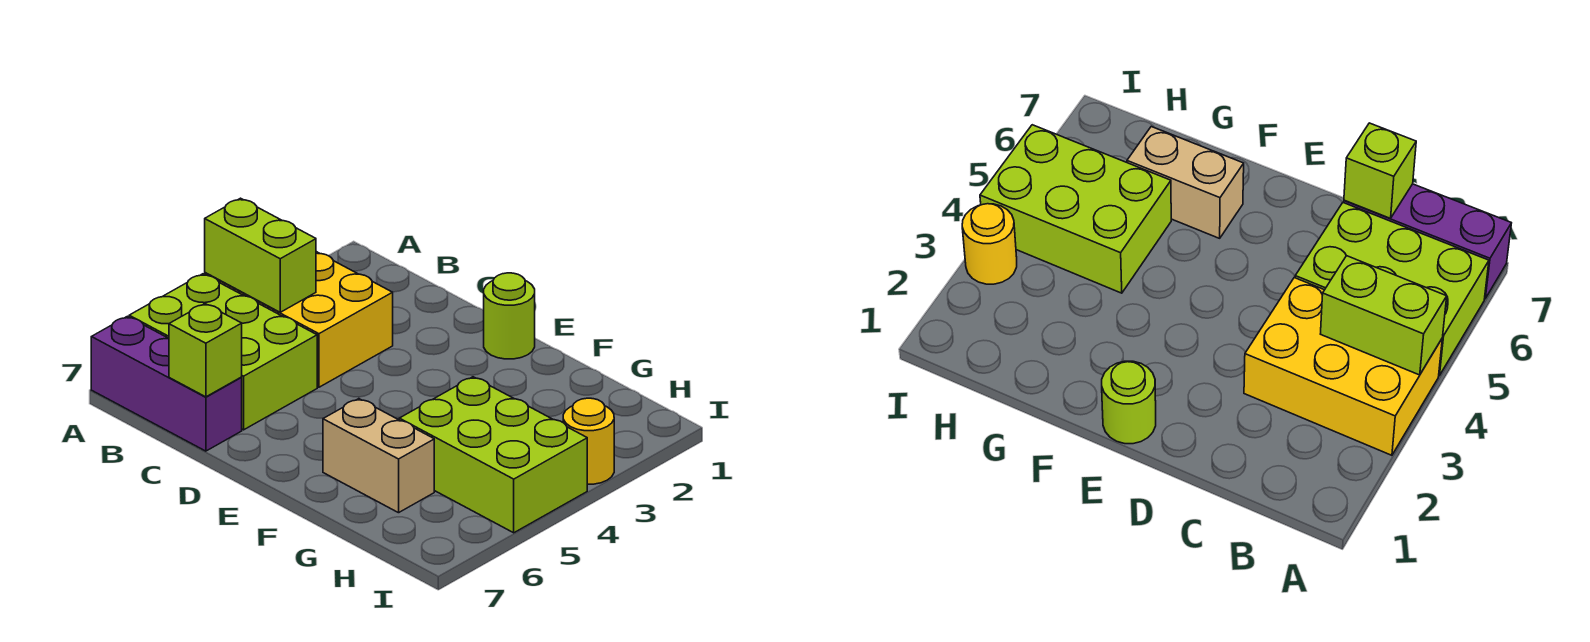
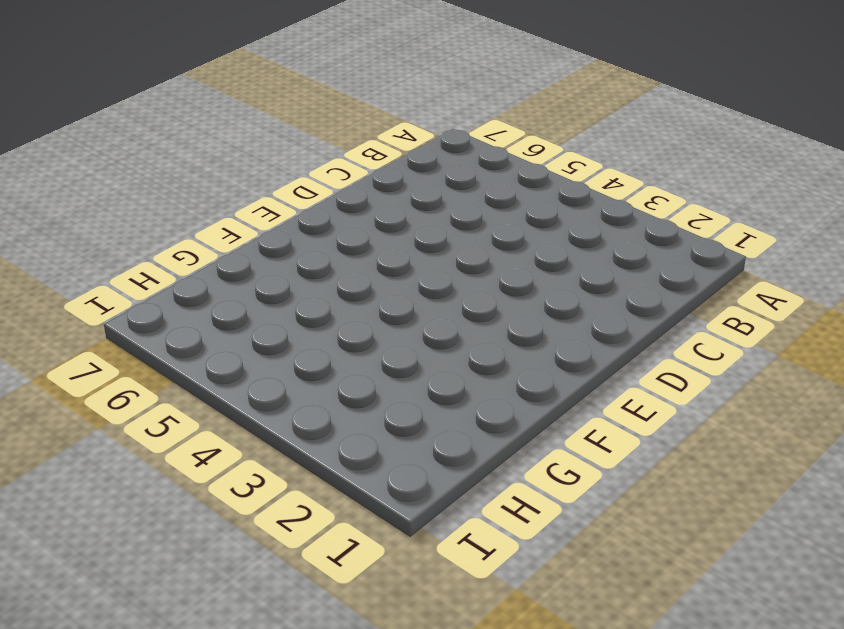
none -> yellow 2x3 brick [205,252,393,387]
none -> lime 2x3 brick [129,274,317,430]

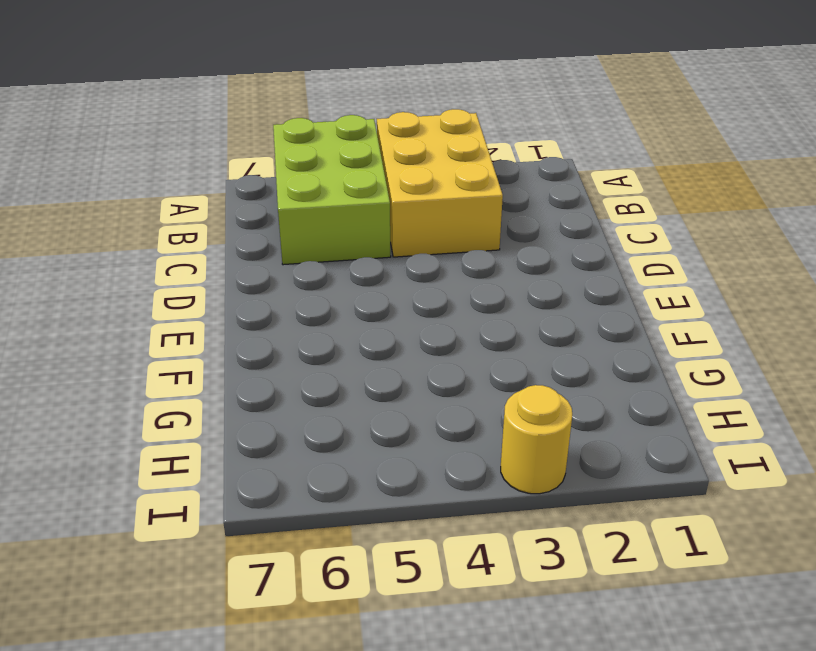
none -> purple 1x3 brick [91,316,242,451]
none -> lime 1x1 round brick [484,273,535,359]

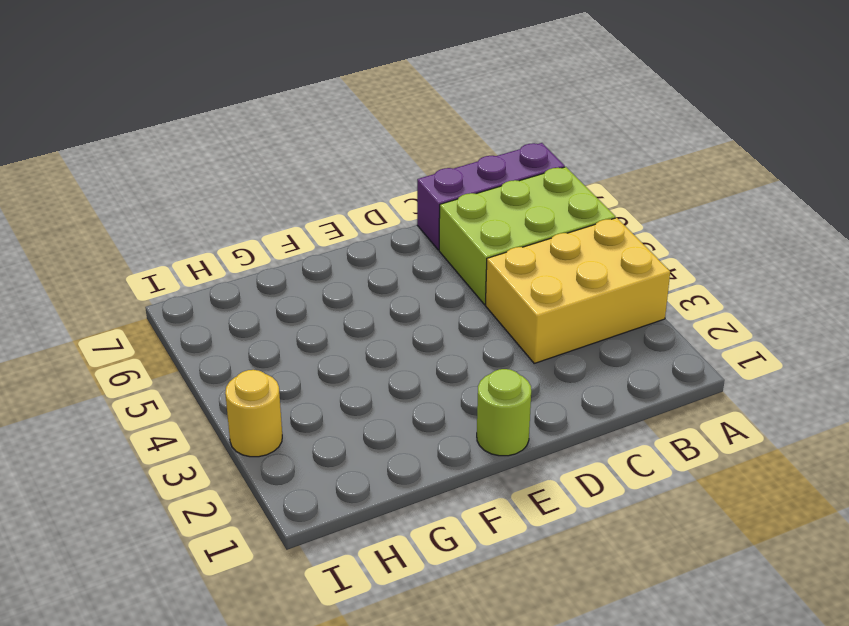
none -> tan 1x2 brick [323,399,434,513]
none -> lime 2x3 brick [399,377,587,533]

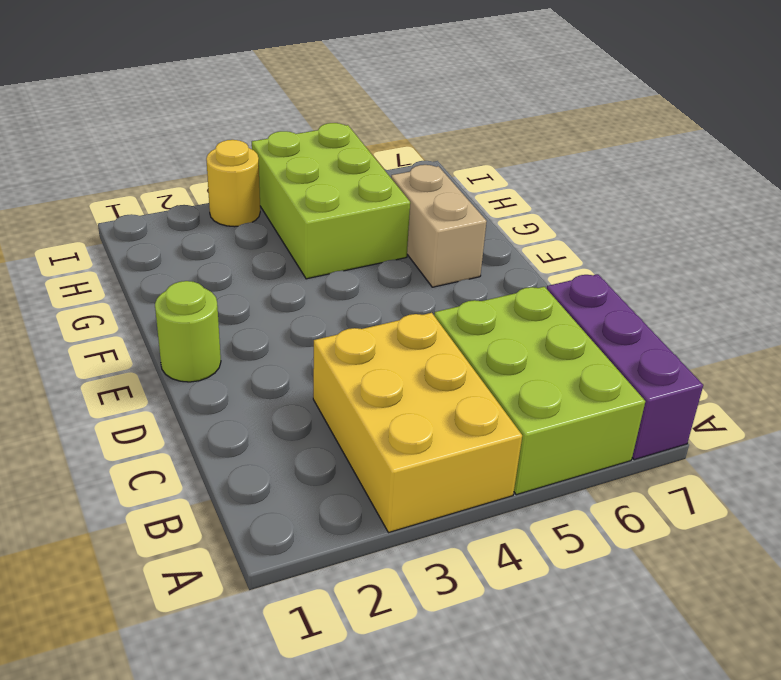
none -> lime 1x2 brick [205,198,316,312]
none -> lime 1x1 brick [169,304,242,397]

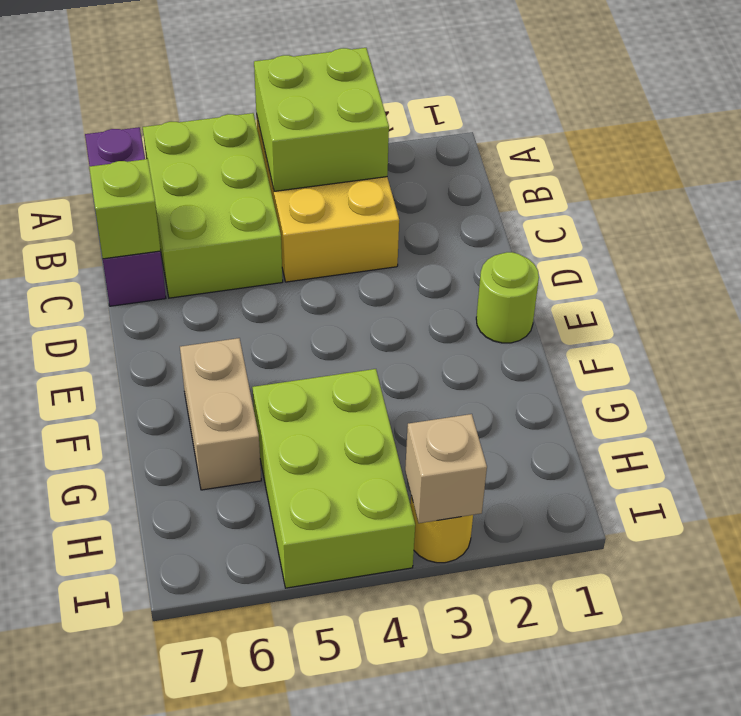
lime 2x2 brick [254,48,389,191] -> lime 1x2 brick [205,198,316,312]
tan 1x1 brick [405,414,487,523] -> none

